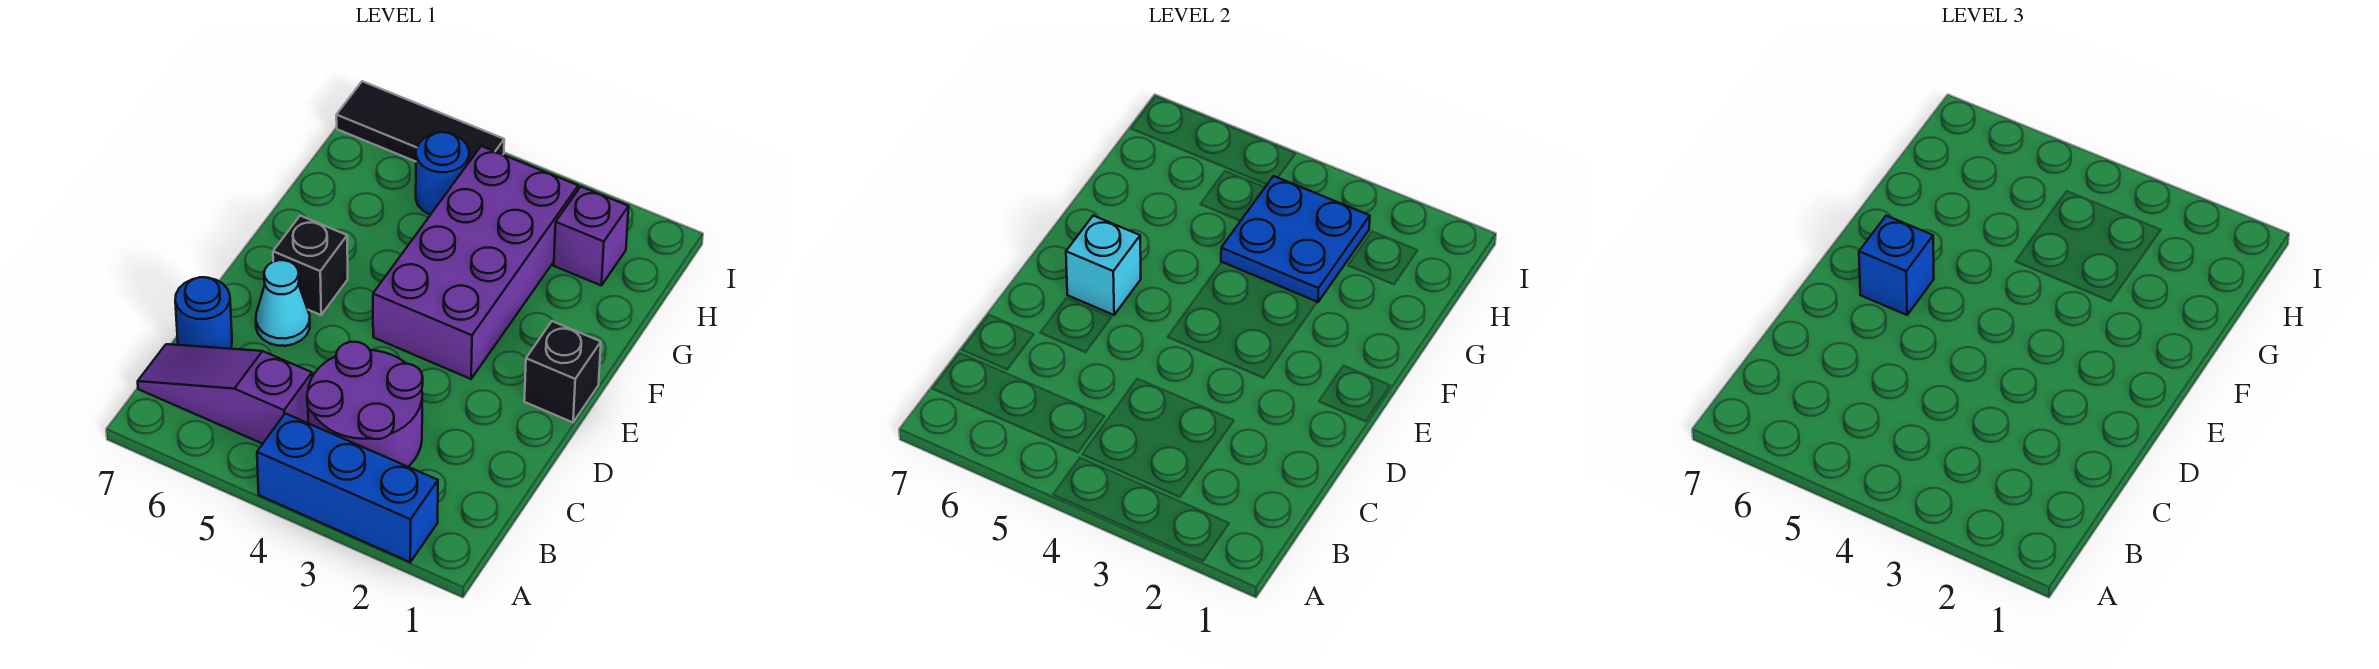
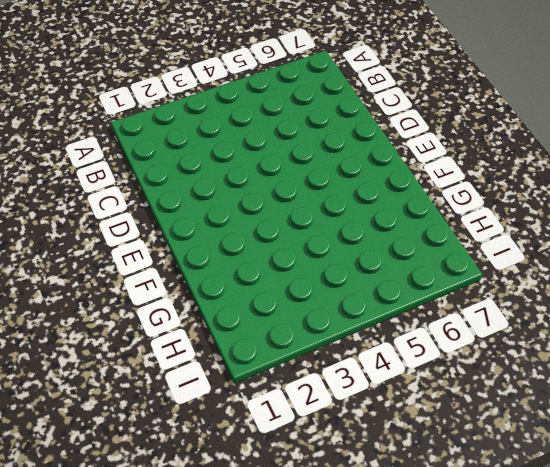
none -> blue 1x3 brick [257,413,438,562]
none -> purple 2x2 round brick [307,342,423,467]
none -> purple 1x3 slope [138,344,312,444]

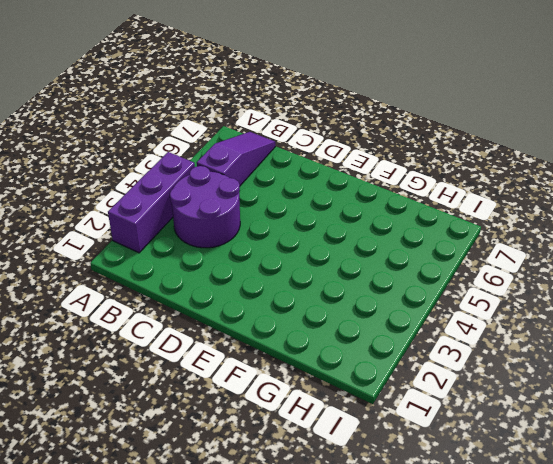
purple 1x3 brick [108,152,195,253] -> blue 1x3 brick [257,413,438,562]
none -> blue 1x1 round brick [175,277,232,349]
none -> cyan 1x1 cone [256,260,310,346]
none -> black 1x1 brick [524,321,601,422]

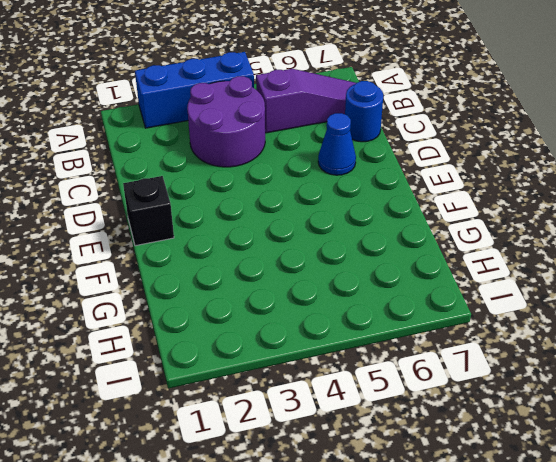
blue 1x1 cone [318,113,356,175] -> cyan 1x1 cone [256,260,310,346]
none -> purple 2x4 brick [373,146,578,379]
none -> black 1x1 brick [273,216,348,315]
none -> purple 1x1 brick [554,187,629,285]

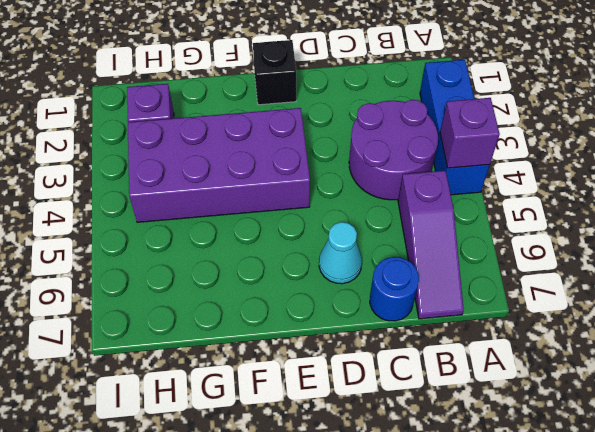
purple 1x1 brick [440,98,500,168] -> none
none -> black 1x1 brick [273,216,348,315]
none -> blue 1x1 round brick [416,132,469,215]
none -> black 1x3 tile [336,81,504,162]

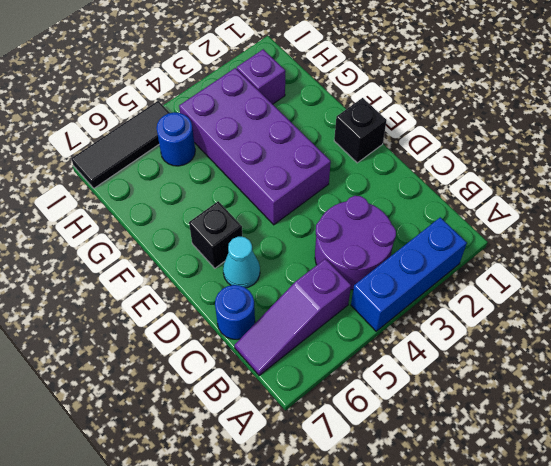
none -> cyan 1x1 brick [1066,216,1141,315]
none -> blue 2x2 plate [1221,176,1370,302]
none -> blue 1x1 brick [1859,216,1934,315]

